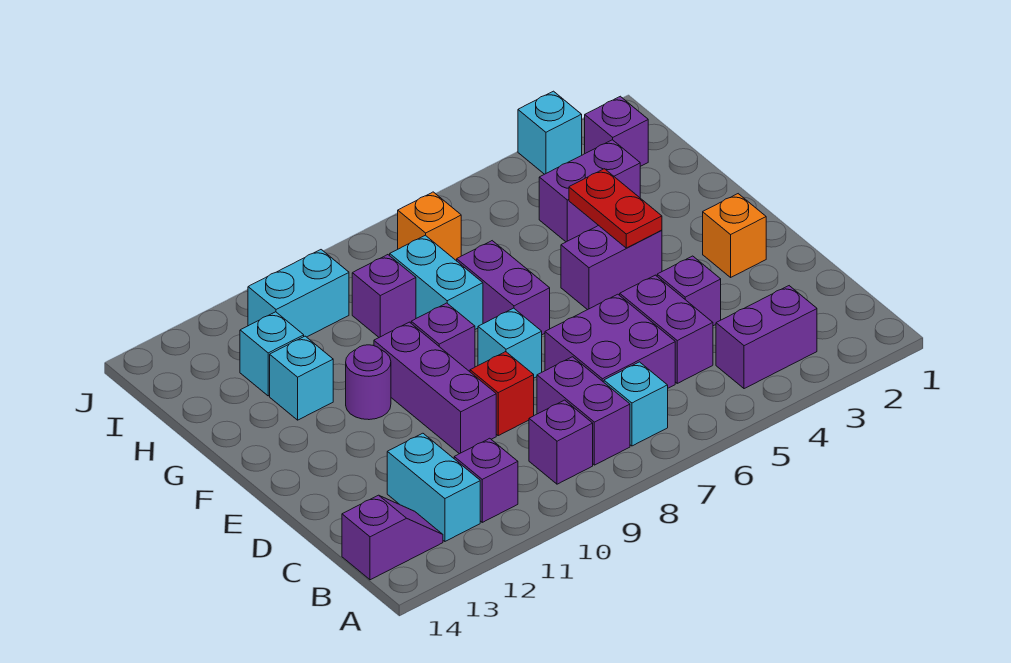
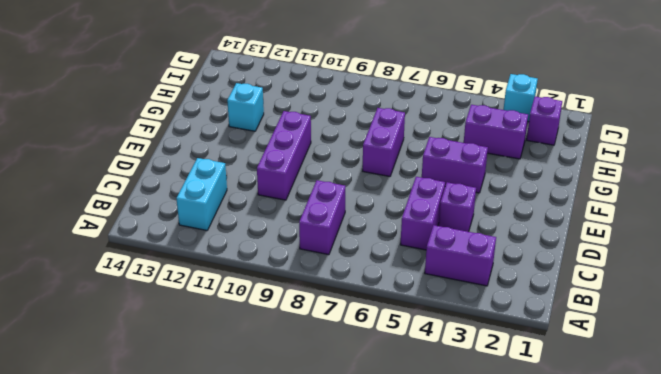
none -> cyan 1x1 brick [604,362,668,446]
none -> purple 1x1 brick [529,400,593,484]
none -> purple 1x1 brick [454,438,518,522]

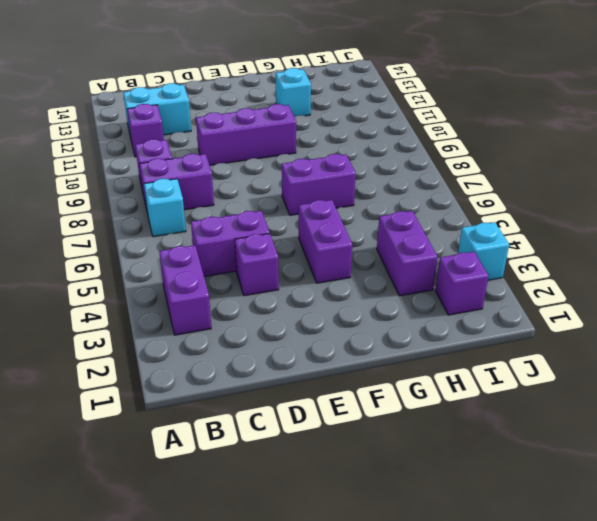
none -> purple 1x2 slope [342,495,443,580]
none -> purple 2x2 brick [545,294,675,388]
none -> red 1x1 brick [470,352,534,436]

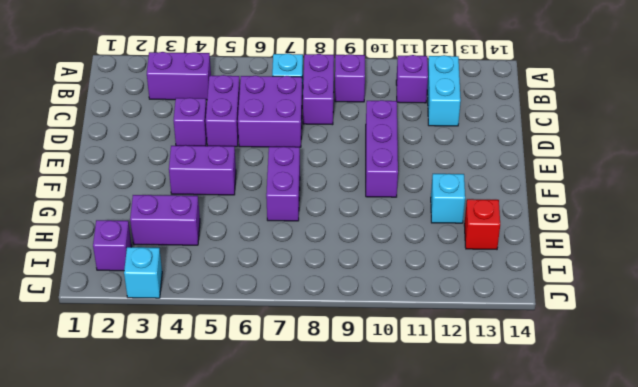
red 1x1 brick [464,199,500,249] -> red 1x1 brick moved to [470,352,534,436]
none -> purple 1x2 slope [342,495,443,580]
none -> orange 1x1 brick [703,194,766,277]
none -> cyan 1x1 brick [478,308,542,378]

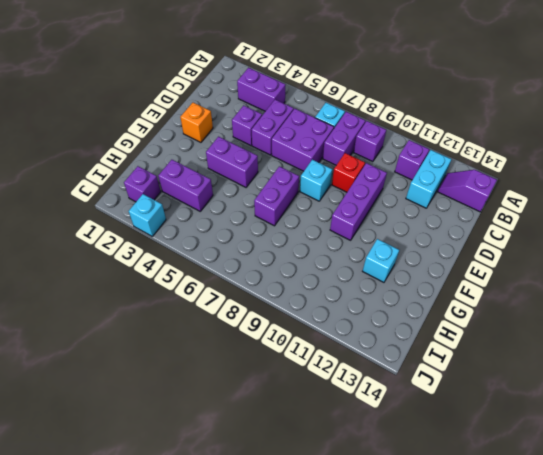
none -> purple 1x1 brick [411,303,475,372]
none -> purple 1x1 round brick [346,345,391,420]
none -> cyan 1x2 brick [390,235,483,329]

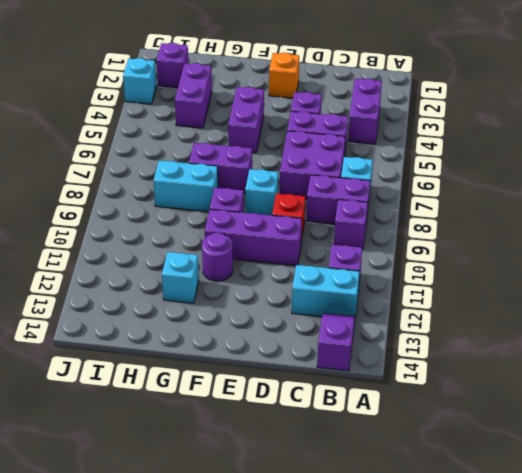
none -> purple 1x1 brick [352,255,416,337]
none -> cyan 1x1 brick [240,312,304,396]
none -> orange 1x1 brick [398,192,461,261]

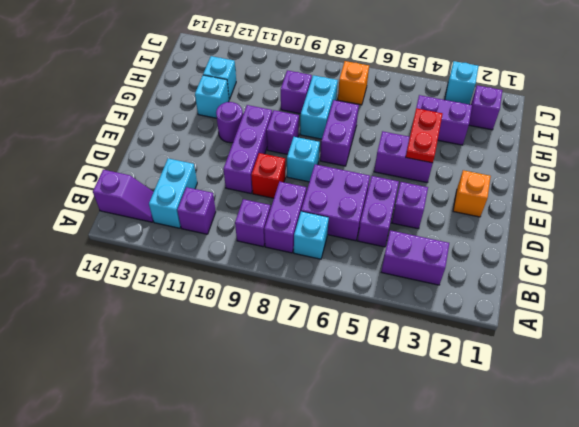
none -> cyan 1x2 brick [248,250,349,337]

